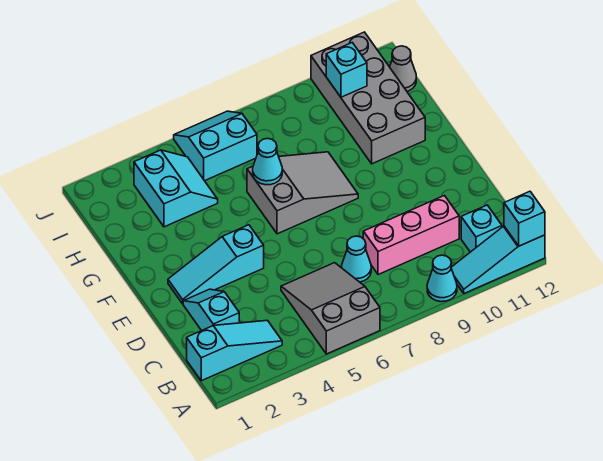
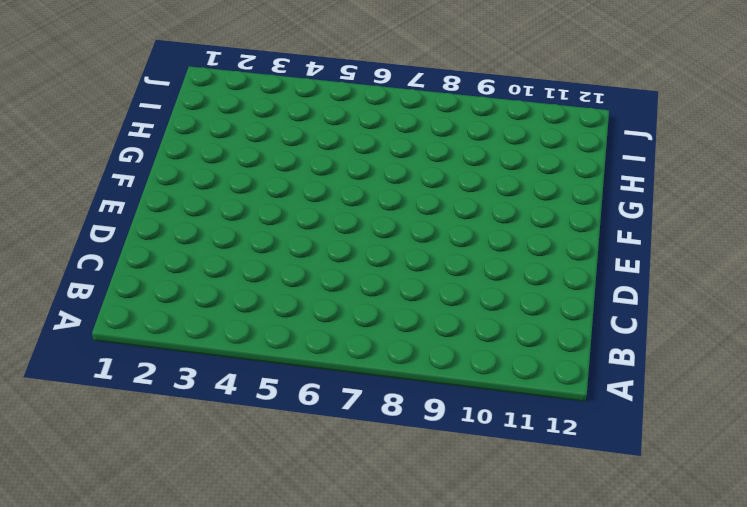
none -> grey 2x3 slope [281,263,380,354]
none -> cyan 1x1 cone [427,255,457,302]
none -> cyan 1x3 slope [451,226,545,293]

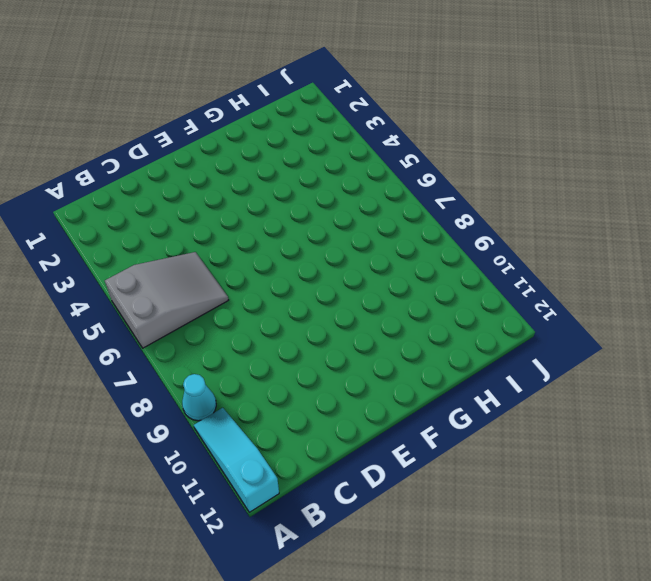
none -> cyan 1x3 slope [187,320,282,381]
none -> cyan 1x1 brick [461,205,502,252]
none -> cyan 1x2 slope [183,289,239,331]

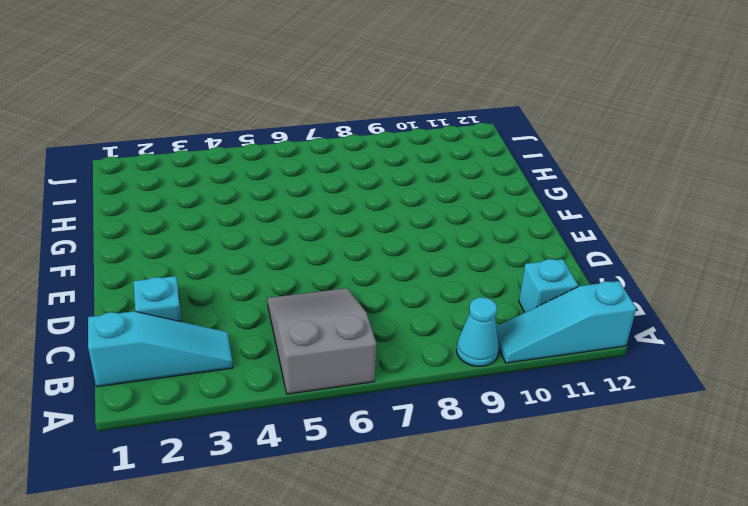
none -> cyan 1x1 cone [342,236,371,282]
none -> pink 1x3 brick [363,196,459,275]
none -> cyan 1x3 slope [168,225,264,304]

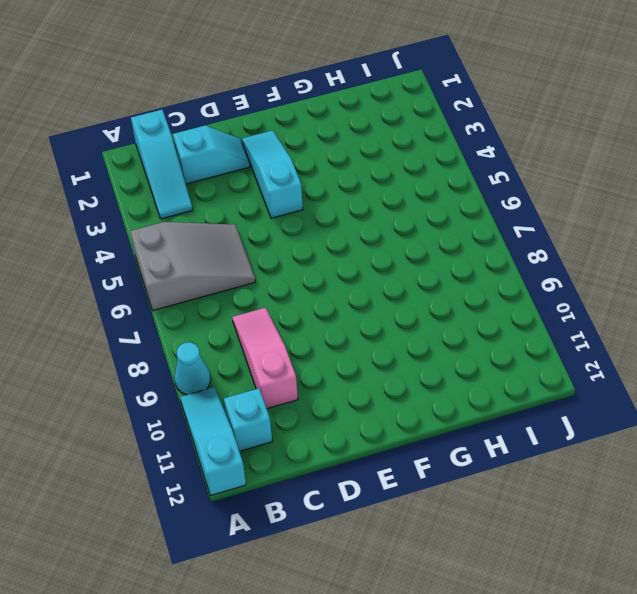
pink 1x3 slope [232,308,298,409] -> pink 1x3 brick [363,196,459,275]
none -> cyan 1x1 cone [342,236,371,282]
none -> grey 2x3 slope [247,152,358,234]
none -> grey 2x4 brick [311,32,425,164]

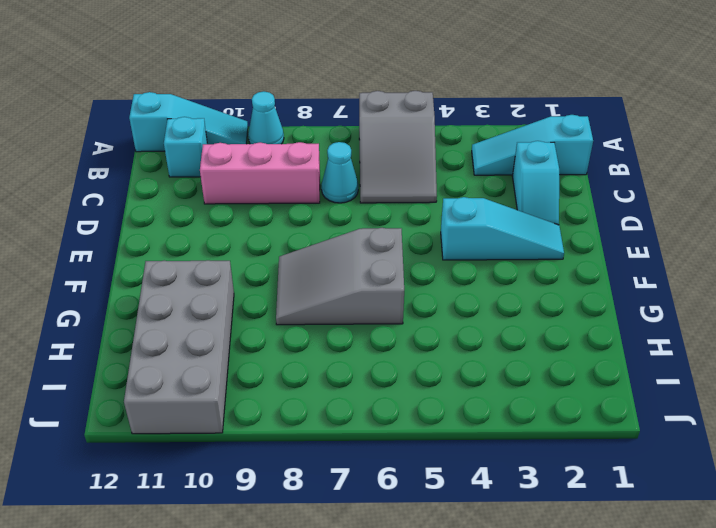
none -> cyan 2x2 slope [134,150,218,227]
none -> cyan 2x2 slope [174,111,257,181]
none -> grey 1x1 cone [390,46,416,91]

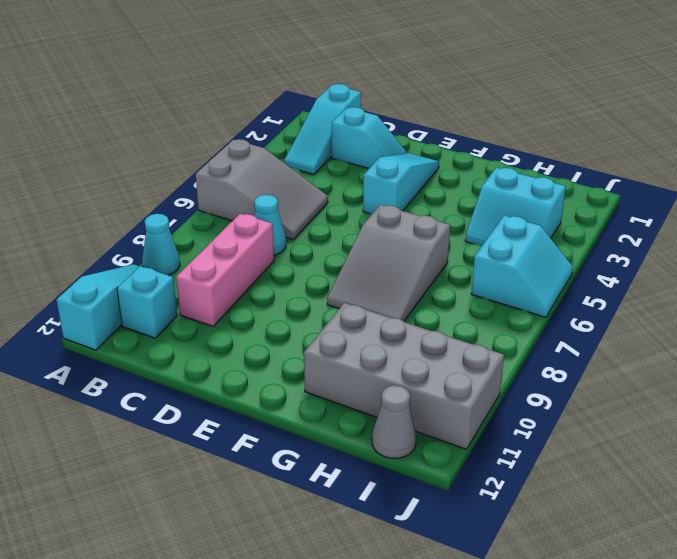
none -> cyan 1x1 brick [504,191,545,246]
none -> cyan 1x1 cone [253,139,282,185]
none -> cyan 1x1 brick [326,43,367,97]

